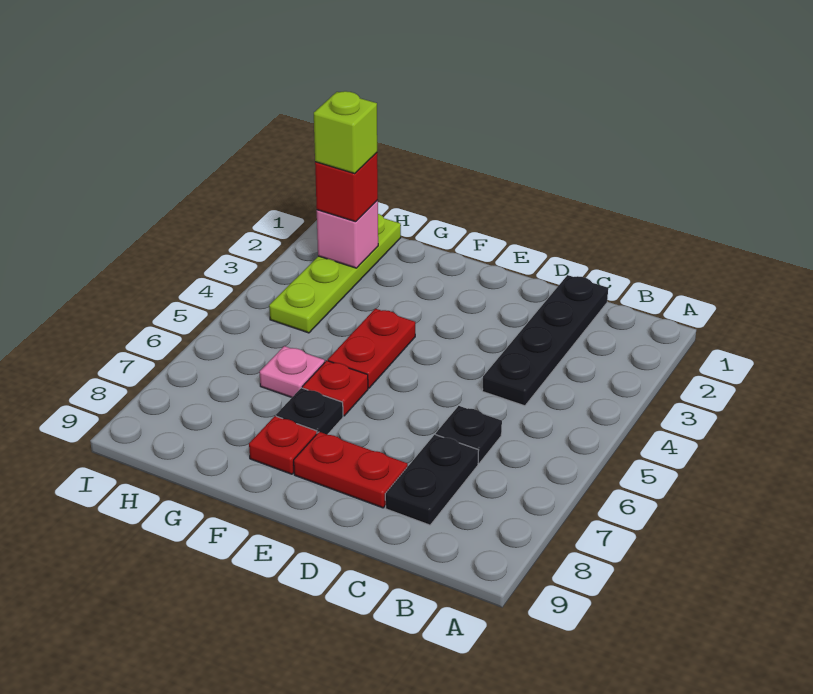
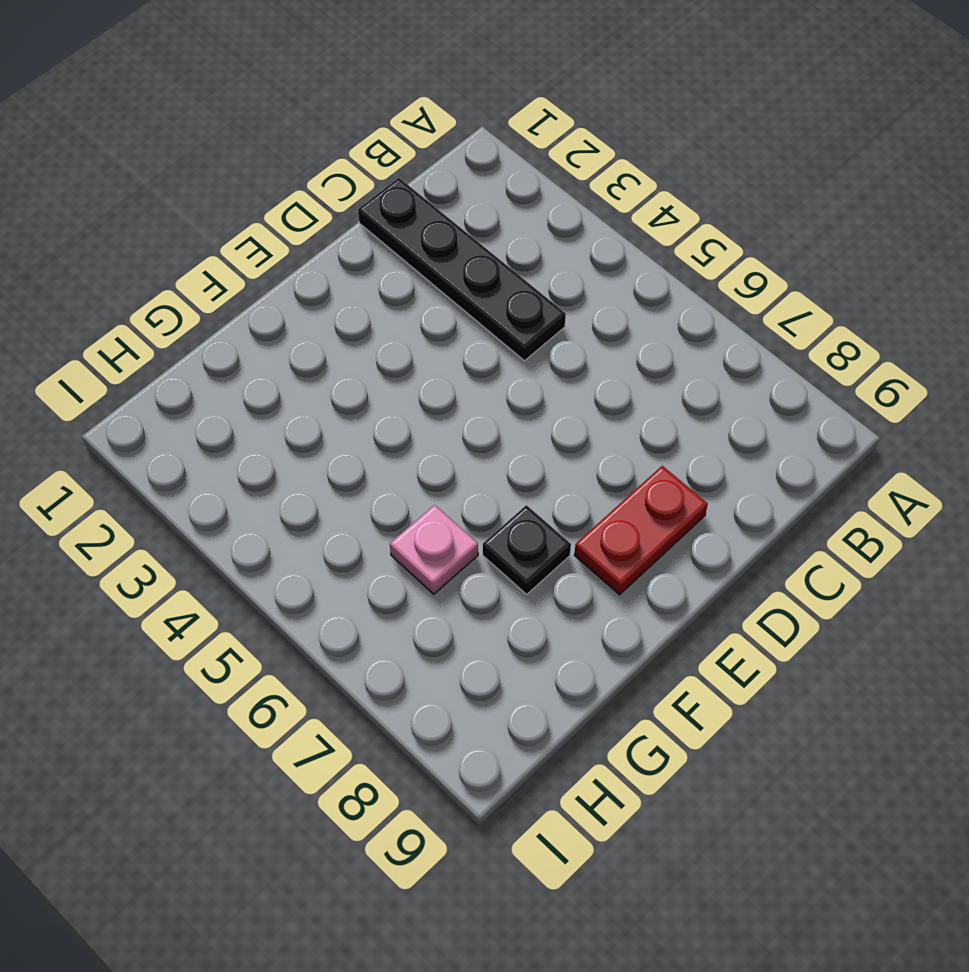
none -> black 1x1 plate [436,406,502,463]
none -> black 1x2 plate [385,435,479,525]
none -> red 1x2 plate [328,309,415,388]

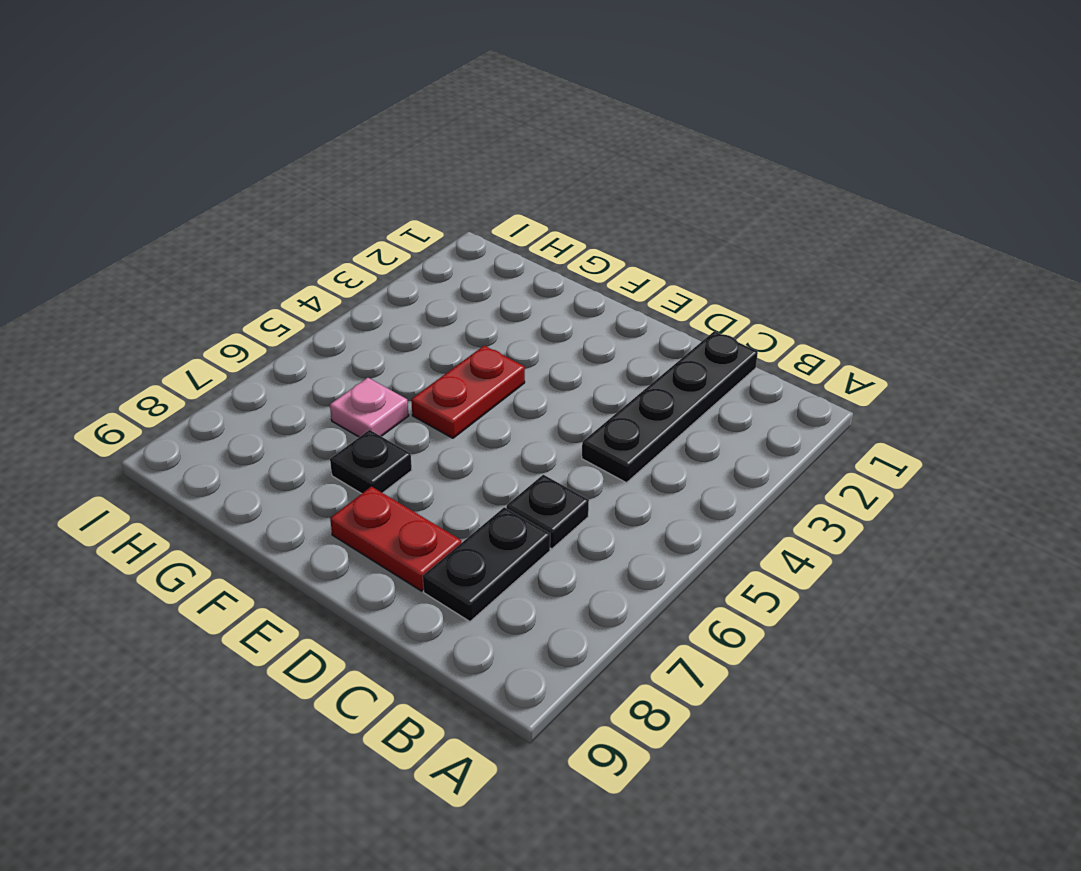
none -> red 1x1 plate [302,361,368,416]
none -> red 1x1 plate [249,416,317,474]
none -> lime 1x4 plate [269,214,401,333]

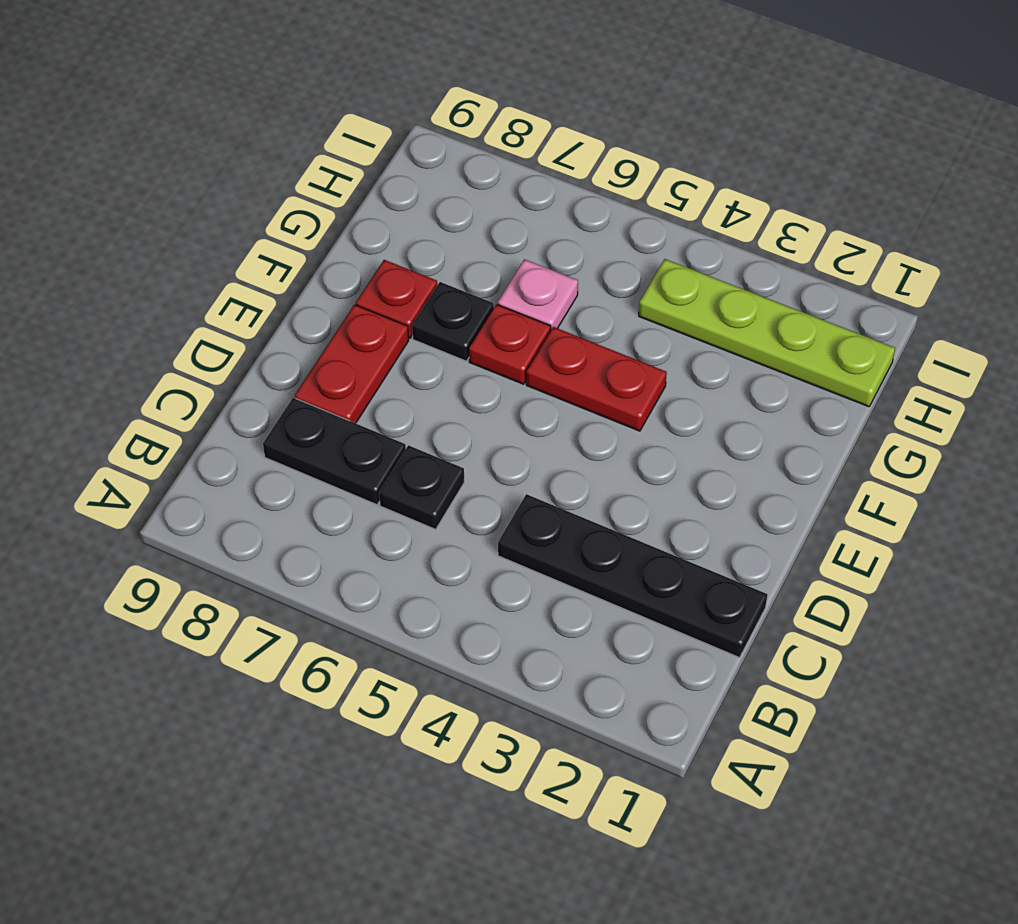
none -> pink 1x1 brick [317,200,378,268]
none -> red 1x1 brick [315,153,378,222]
none -> lime 1x1 brick [314,91,377,173]

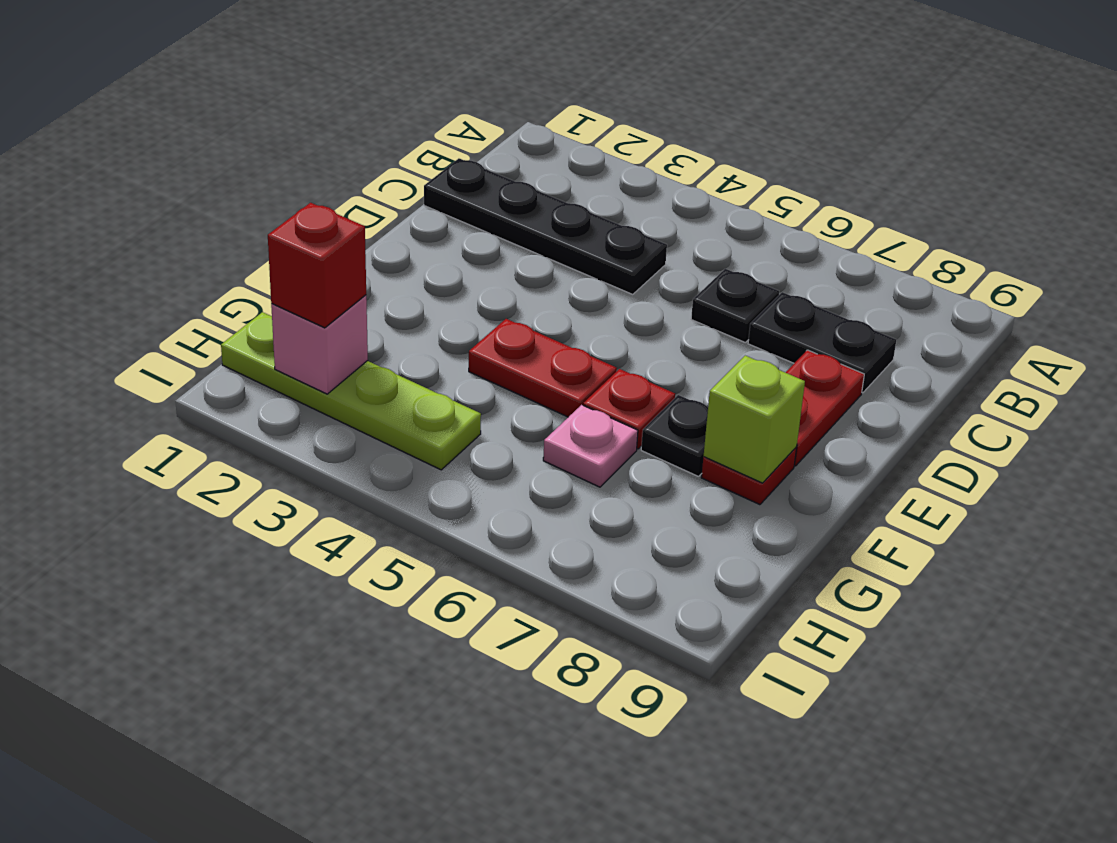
lime 1x1 brick [704,356,805,483] -> lime 1x1 brick moved to [314,91,377,173]

